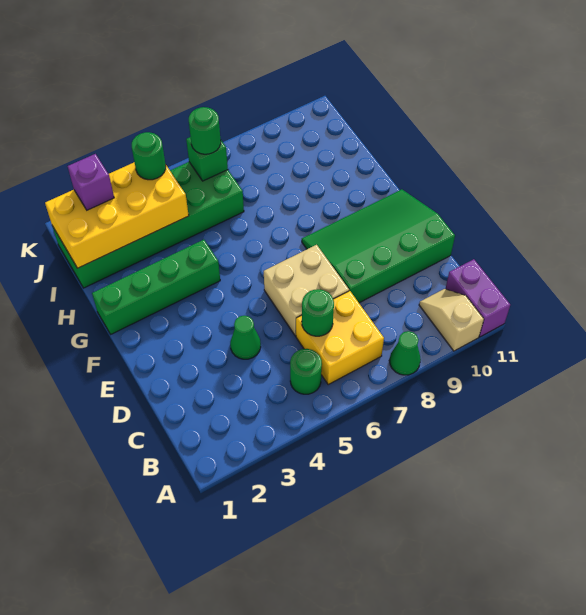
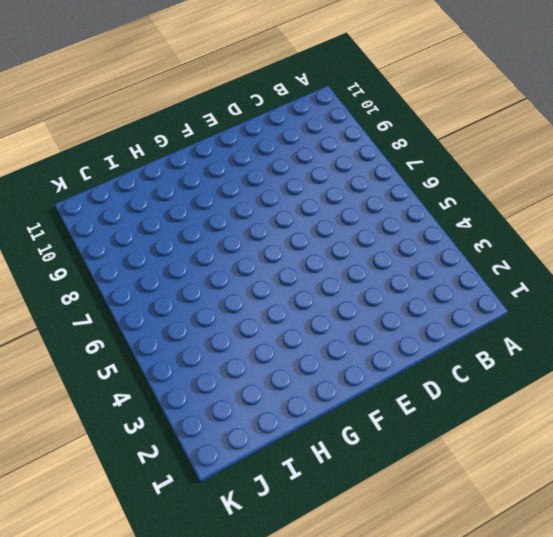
none -> green 1x1 cone [389,331,421,375]
none -> tan 1x2 slope [419,289,484,351]
none -> purple 1x2 brick [446,259,510,337]

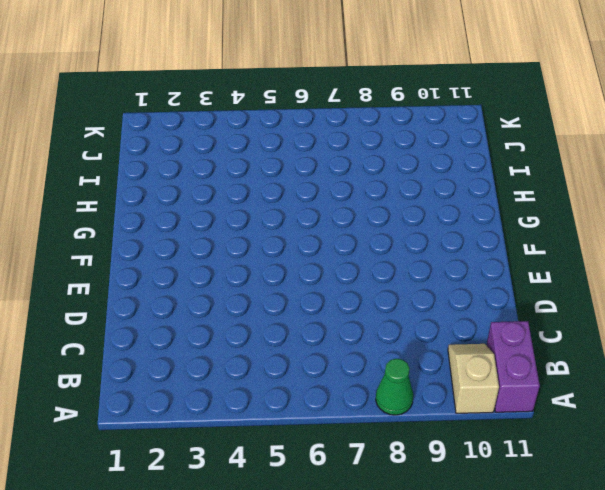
none -> green 1x1 round brick [290,349,322,394]
none -> yellow 2x2 brick [296,291,384,384]
none -> green 1x1 cone [230,316,261,359]

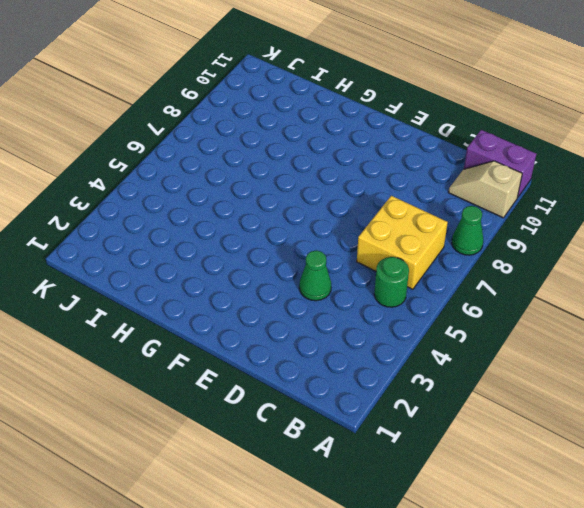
none -> tan 2x2 brick [264,245,349,336]
none -> green 3x4 slope [302,189,455,303]
none -> green 1x4 brick [92,240,220,334]

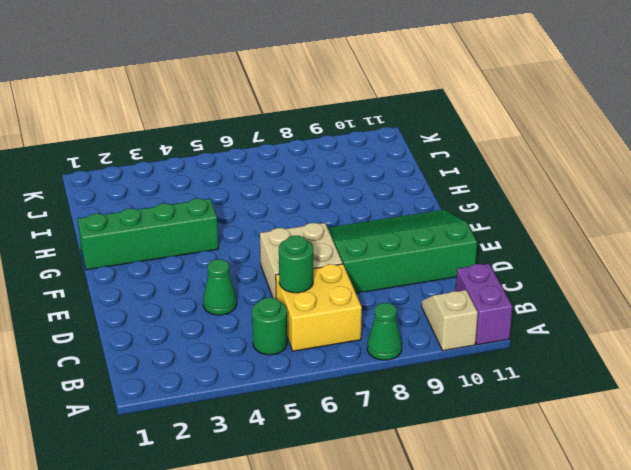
none -> green 2x6 brick [52,162,244,288]
none -> yellow 2x4 brick [45,162,189,268]
none -> green 1x1 brick [186,137,228,181]

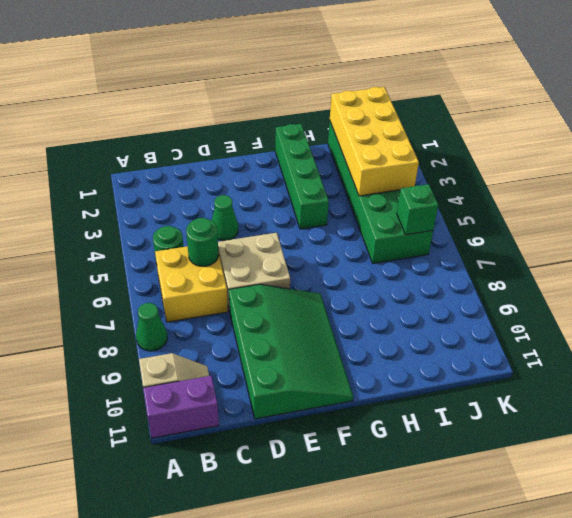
none -> purple 1x1 brick [68,154,114,210]
none -> green 1x1 round brick [132,132,166,180]
none -> green 1x1 round brick [189,107,221,154]

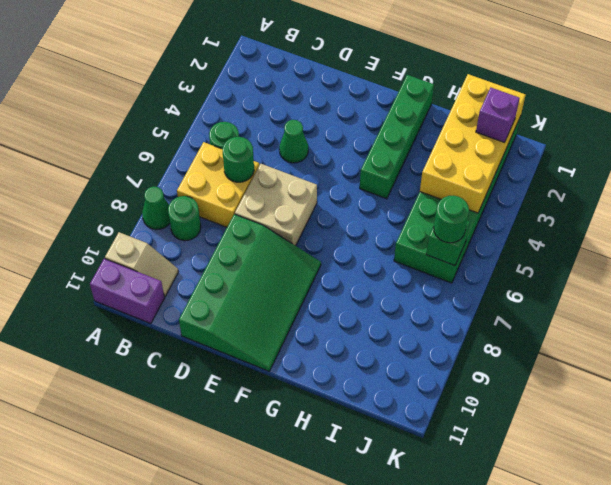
green 1x1 round brick [168,196,201,241] -> green 1x1 round brick moved to [132,132,166,180]

